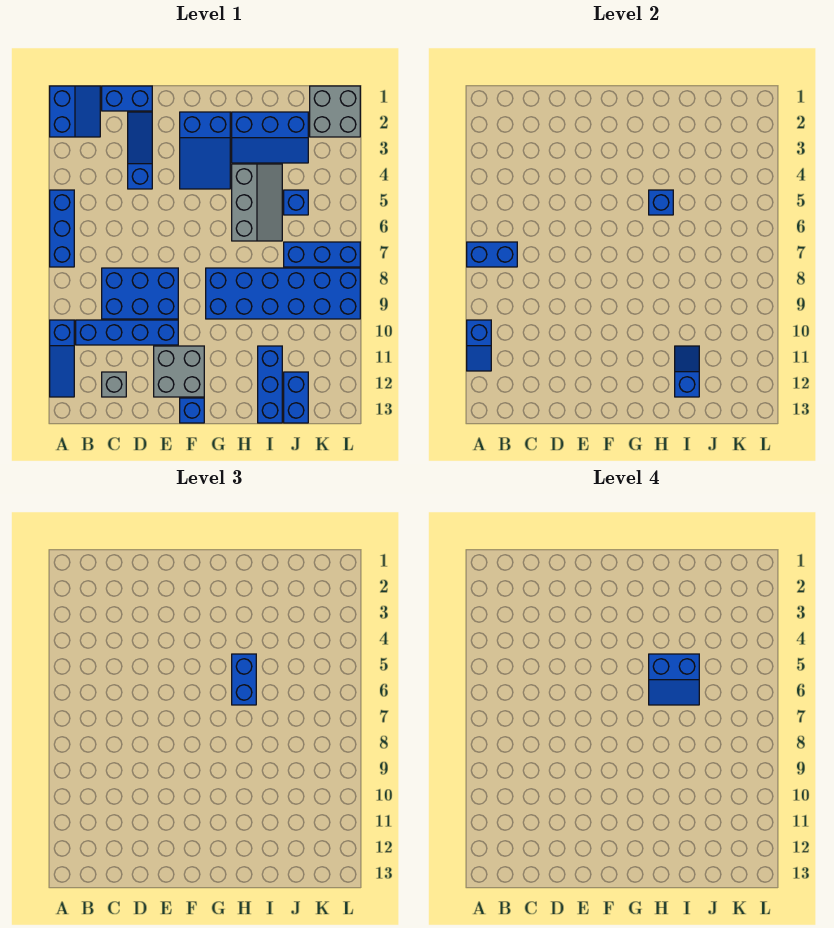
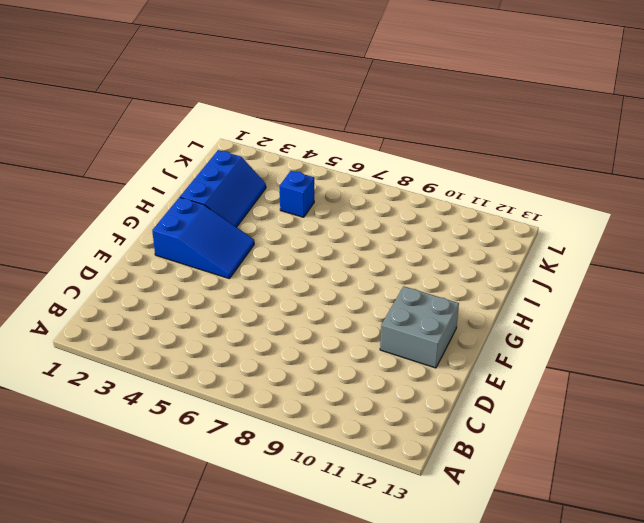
none -> blue 2x2 slope [50,86,100,137]
none -> blue 1x3 brick [50,190,74,267]
none -> blue 1x3 slope [50,320,74,397]

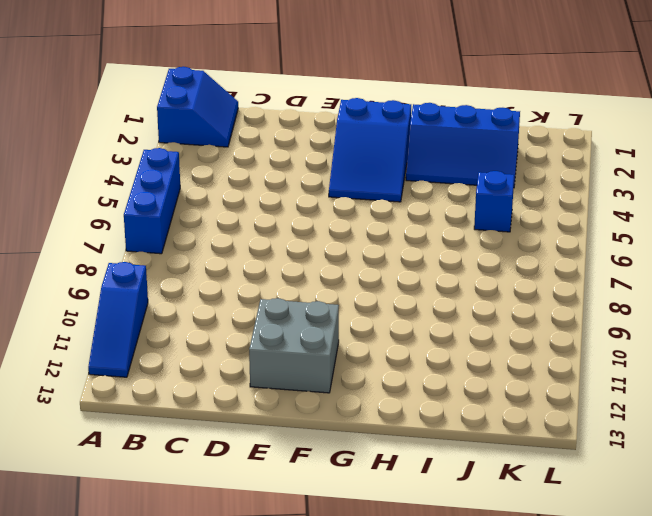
none -> blue 1x4 brick [76,320,178,345]
none -> blue 1x2 brick [102,86,152,111]
none -> blue 2x3 brick [102,268,178,319]

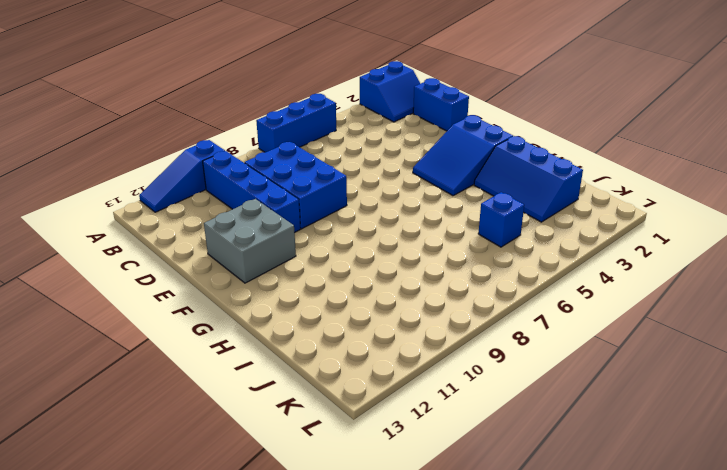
none -> grey 1x1 brick [102,372,126,397]
none -> blue 1x3 slope [128,112,152,189]
none -> blue 1x1 brick [180,398,204,423]

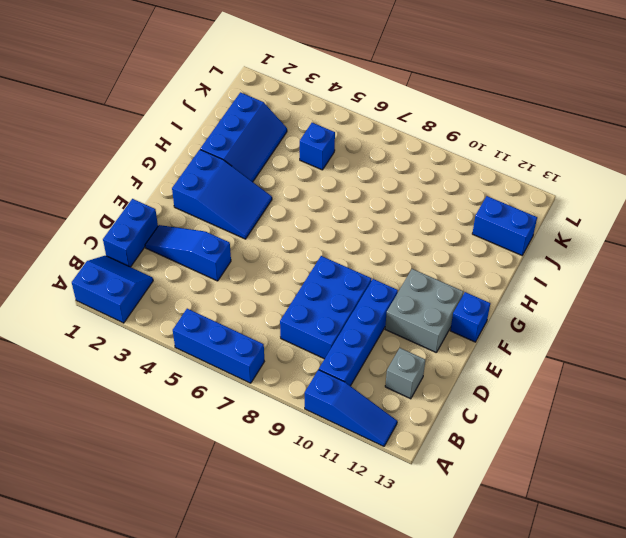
none -> blue 2x6 brick [206,268,360,319]
none -> grey 2x3 slope [232,164,282,241]
none -> blue 1x3 brick [258,346,282,423]

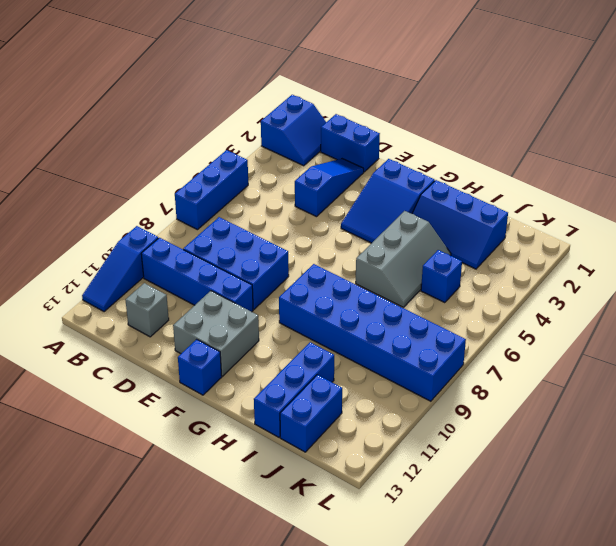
none -> blue 1x3 brick [284,242,360,267]
none -> grey 2x2 brick [310,86,360,137]
none -> blue 1x2 brick [467,242,517,267]

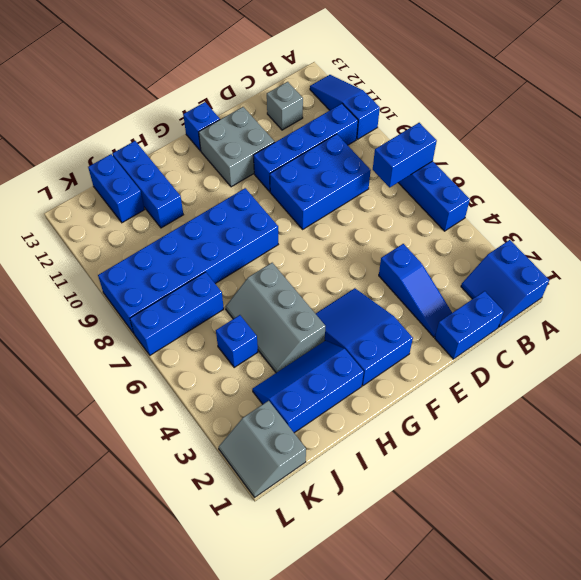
grey 2x2 slope [219,401,306,497] -> grey 2x2 brick [310,86,360,137]
none -> blue 1x2 slope [467,320,491,371]
none -> blue 1x1 brick [649,190,673,215]
none -> blue 1x2 slope [675,346,699,397]

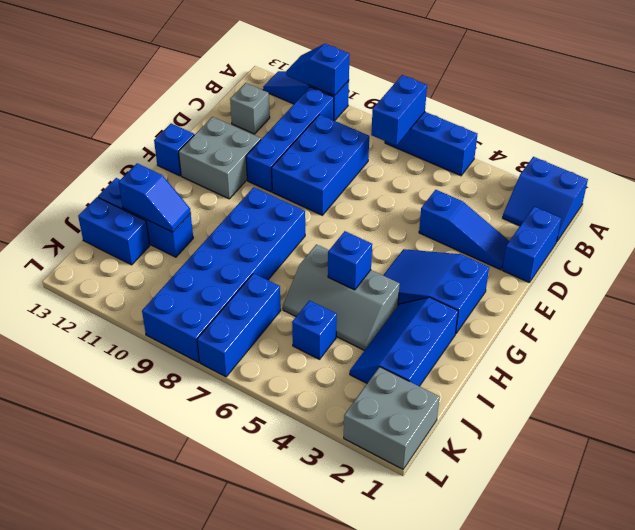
none -> blue 1x2 brick [232,654,256,705]
none -> blue 2x2 slope [649,654,699,705]

